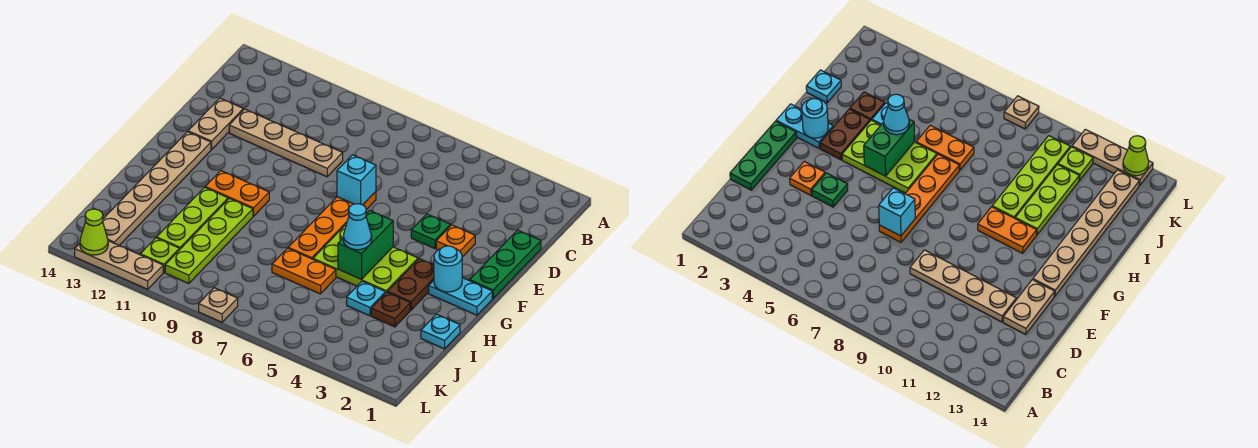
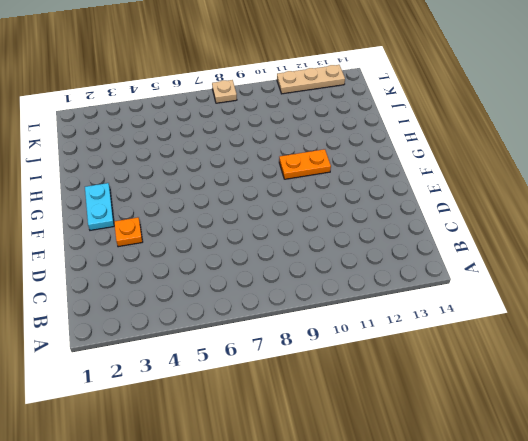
cyan 1x2 plate [85,183,114,230] -> cyan 1x2 plate turned to [429,278,492,315]
none -> green 1x3 plate [470,230,541,298]
none -> tan 1x4 plate [229,109,343,177]
none -> tan 1x2 plate [188,98,243,149]

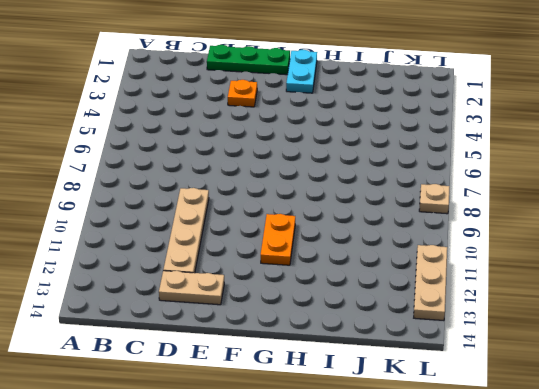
none -> green 1x1 plate [411,214,450,249]
none -> orange 1x4 plate [288,192,376,259]
none -> tan 1x6 plate [103,132,211,245]

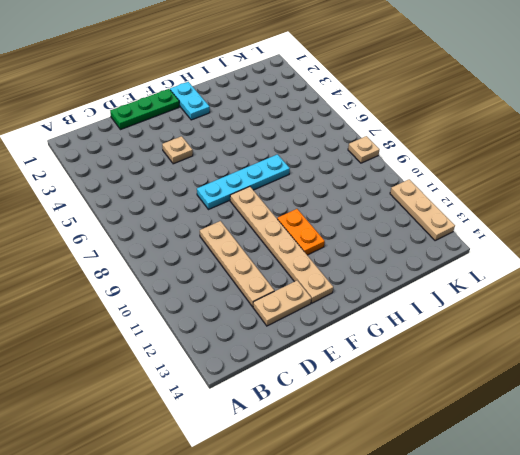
tan 1x1 plate [162,136,193,164] -> green 1x1 plate [411,214,450,249]
cyan 1x4 plate [197,154,290,210] -> orange 1x4 plate [288,192,376,259]
tan 1x6 plate [230,187,333,303] -> tan 1x6 plate turned to [103,132,211,245]
none -> orange 1x1 plate [436,225,475,257]
none -> brown 1x2 plate [388,259,434,310]
none -> lime 2x3 plate [313,226,418,292]

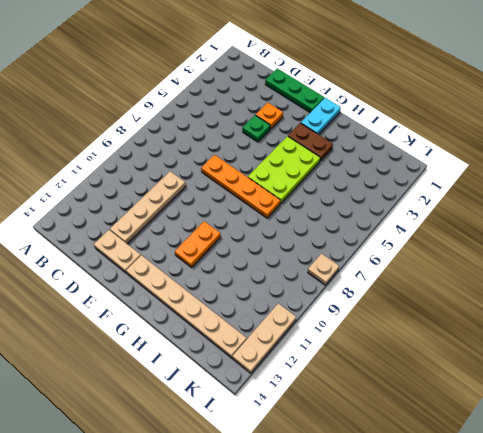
none -> lime 1x4 plate [165,198,253,284]
none -> lime 1x3 plate [157,187,228,250]
none -> cyan 1x1 plate [421,314,460,349]

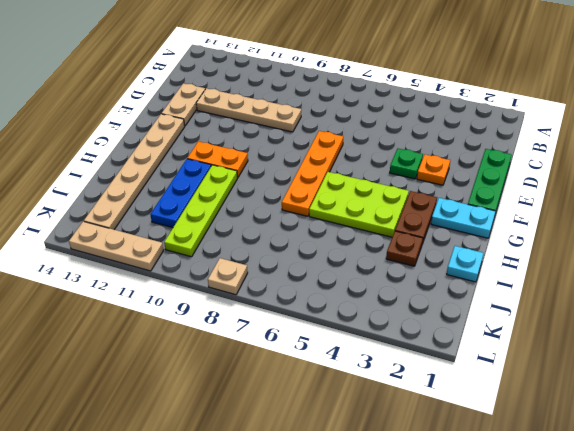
blue 1x3 plate [150,159,211,228] -> lime 1x3 plate [157,187,228,250]
none -> cyan 1x1 plate [347,281,386,316]
none -> orange 1x2 plate [272,248,336,294]
none -> lime 1x1 plate [140,238,179,272]

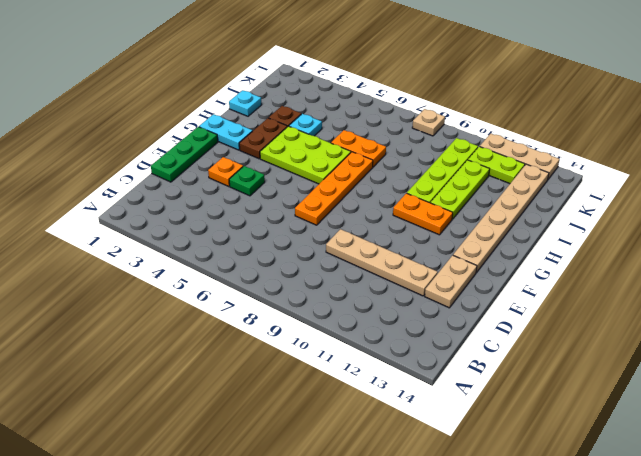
lime 1x2 plate [468,147,525,184] -> lime 1x1 plate [140,238,179,272]
none -> cyan 1x1 brick [337,155,376,205]
none -> cyan 1x1 round brick [434,246,462,292]
none -> green 1x2 brick [338,210,393,280]

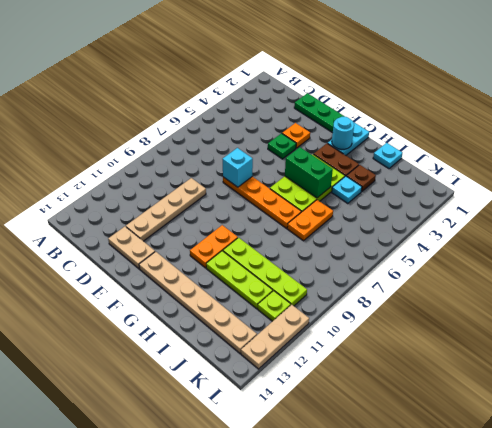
none -> tan 1x1 plate [199,288,238,322]
none -> lime 1x1 cone [80,209,108,255]
none -> cyan 1x1 cone [343,204,372,250]

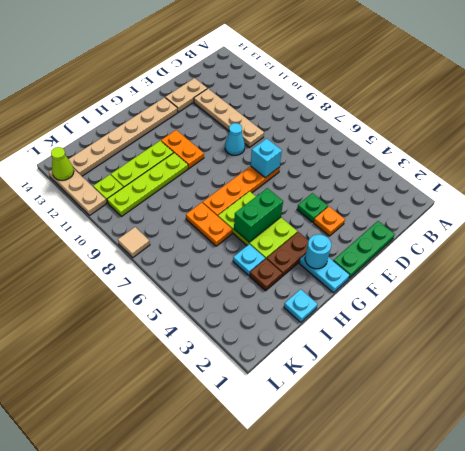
cyan 1x1 cone [225,123,245,155] -> cyan 1x1 cone moved to [343,204,372,250]
tan 1x1 tile [118,227,150,258] -> tan 1x1 plate [199,288,238,322]

